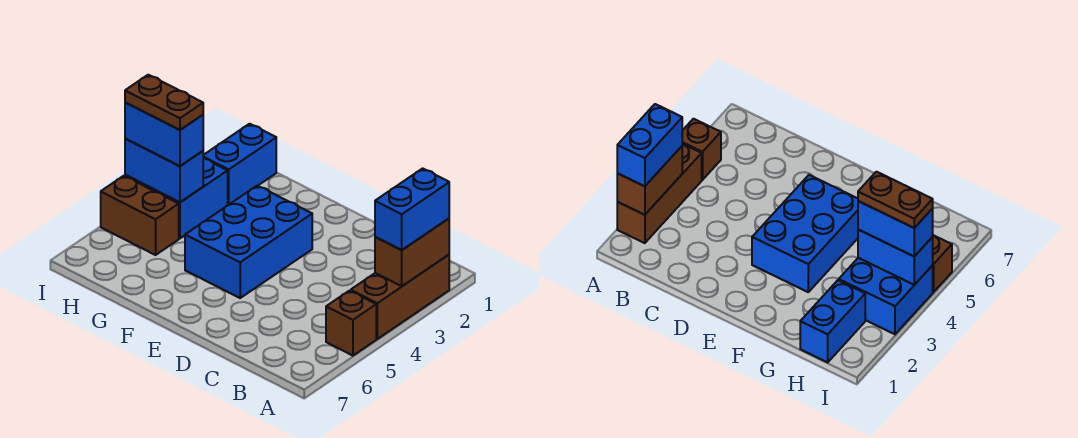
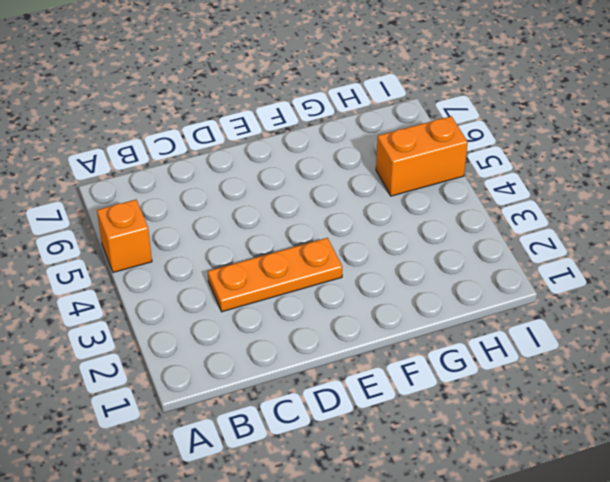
orange 1x1 brick [97,200,152,272] -> brown 1x1 brick [326,291,376,356]
orange 1x3 plate [208,238,342,312] -> blue 2x3 brick [185,186,312,298]
orange 1x2 brick [376,116,468,196] -> brown 1x2 brick [101,176,179,255]
none -> brown 1x3 brick [351,255,449,339]
none -> blue 1x2 brick [203,124,276,205]

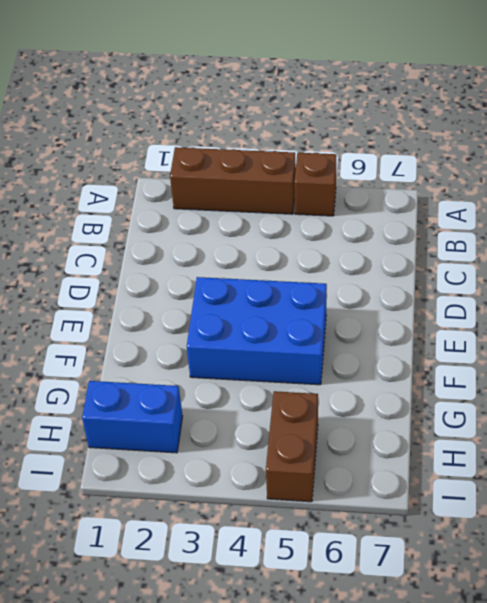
none -> blue 2x2 brick [125,158,228,238]
none -> brown 1x2 brick [375,218,449,286]

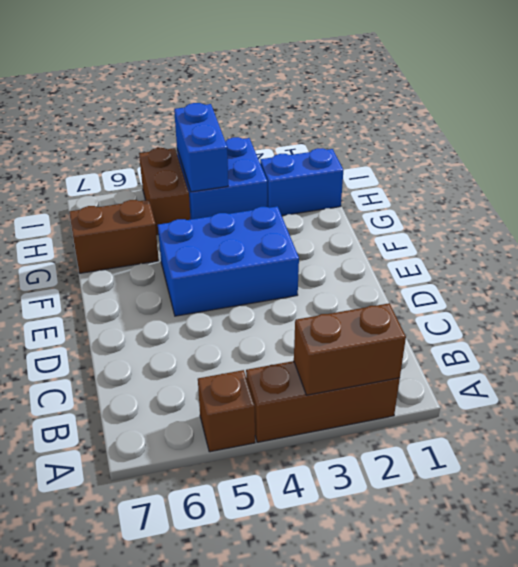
brown 1x2 brick [69,200,159,273] -> none
none -> blue 1x2 brick [375,168,449,250]
none -> blue 1x2 brick [125,103,203,166]

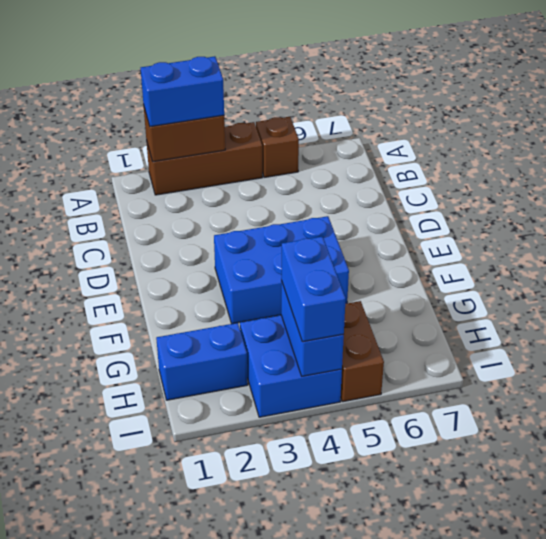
none -> brown 1x2 plate [125,75,203,130]

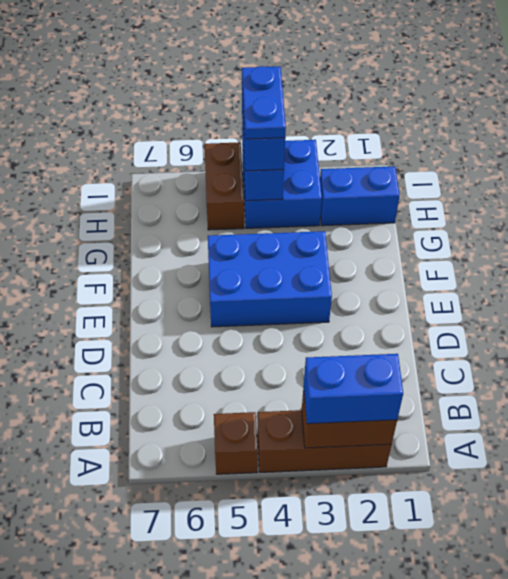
blue 1x2 plate [242,66,286,139] -> brown 1x2 plate [125,75,203,130]

